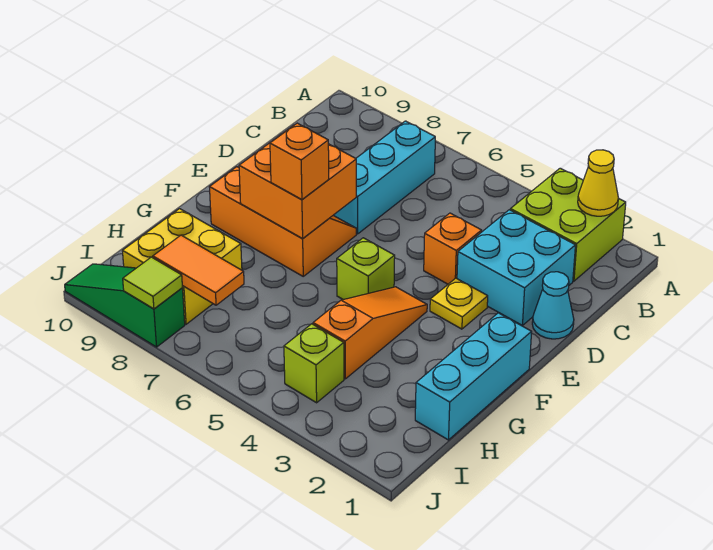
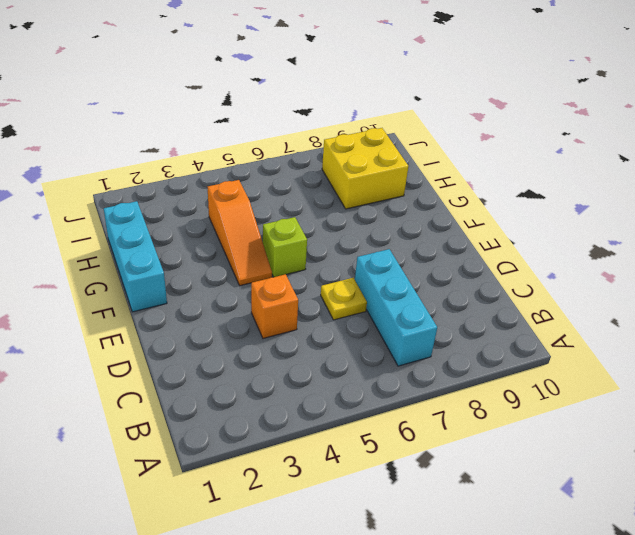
yellow 1x1 plate [321,278,367,320] -> yellow 1x1 plate moved to [430,278,488,329]
none -> lime 2x2 brick [510,168,626,281]
none -> cyan 2x2 brick [457,210,575,325]
none -> cyan 1x1 cone [532,272,574,339]

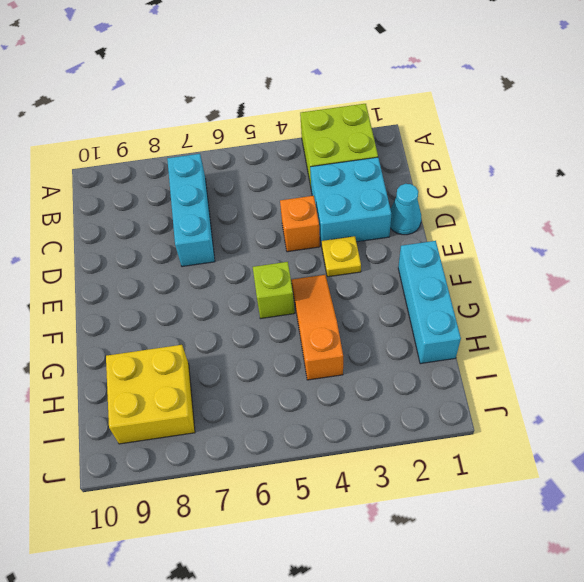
none -> orange 2x3 slope [210,167,356,276]
none -> lime 1x1 brick [284,324,344,403]
none -> green 1x3 slope [65,264,185,347]

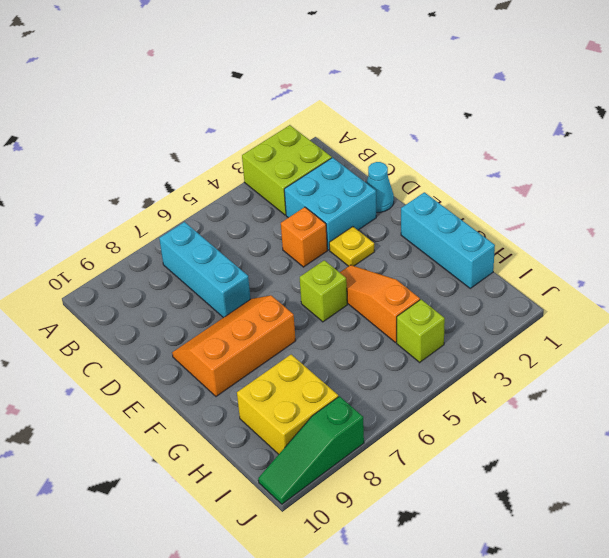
none -> yellow 1x1 cone [578,150,618,216]
none -> orange 2x2 brick [239,125,356,239]
none -> orange 1x2 tile [153,235,244,305]

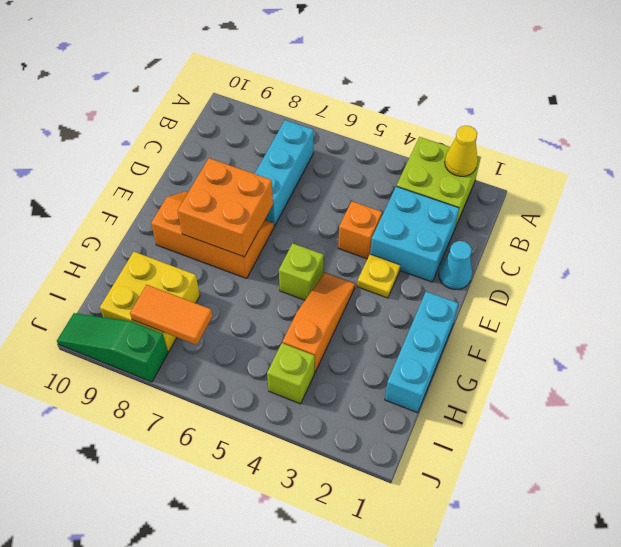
none -> lime 1x1 tile [123,257,182,309]
none -> orange 1x1 brick [270,123,329,200]

